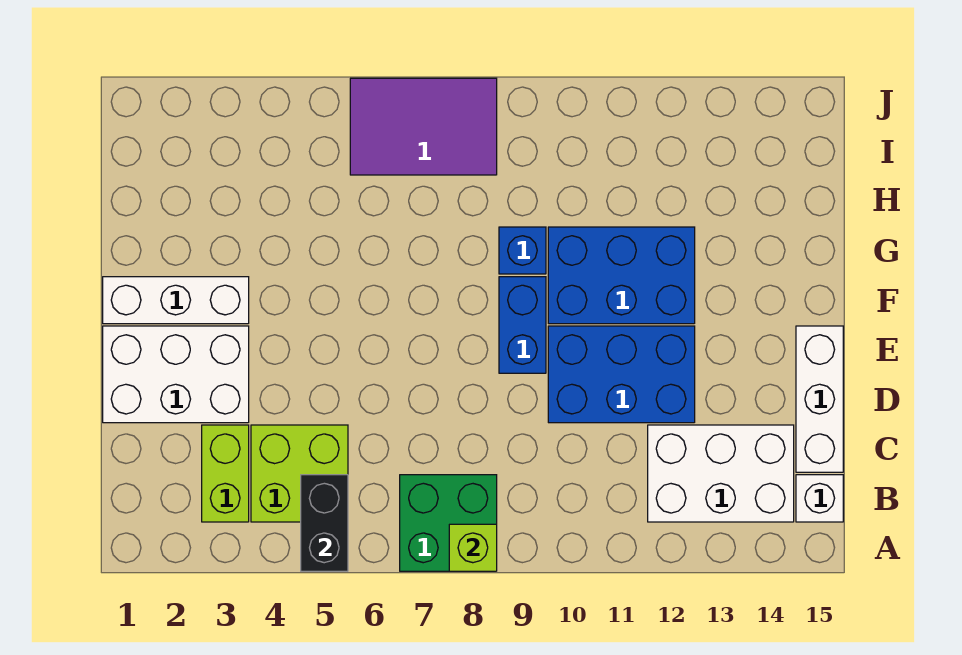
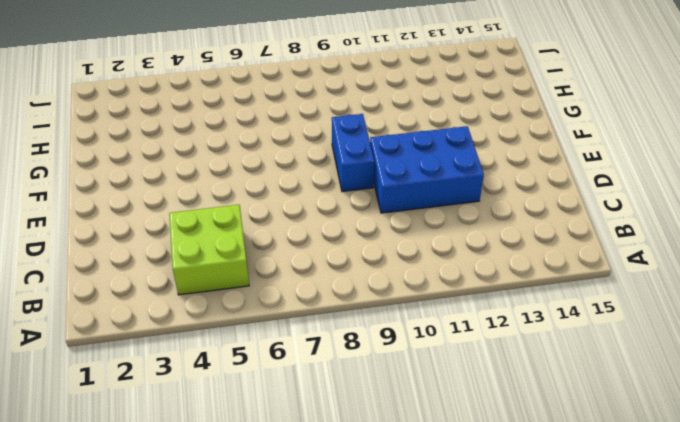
none -> green 2x2 brick [400,475,497,571]
none -> lime 1x2 brick [202,425,249,522]
none -> white 2x3 brick [648,425,794,522]

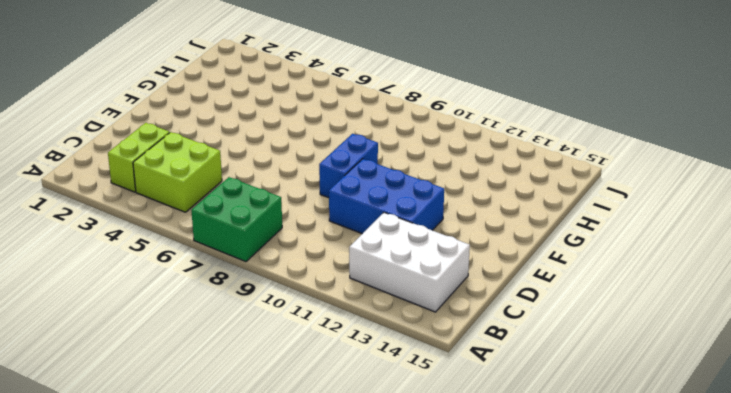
none -> white 1x1 brick [796,475,843,522]
none -> white 1x3 brick [796,326,843,472]
none -> white 2x3 brick [103,326,249,423]

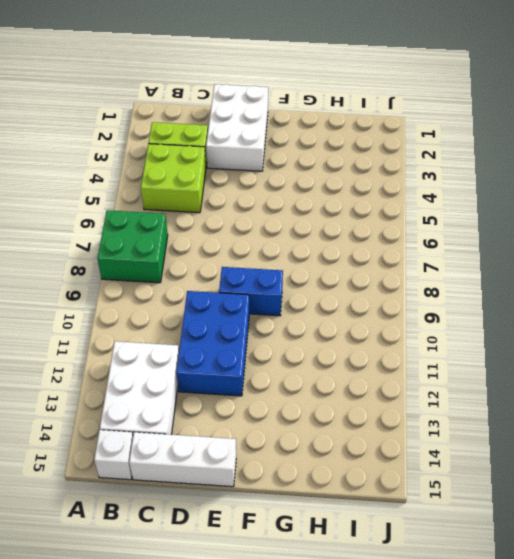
none -> white 1x3 brick [103,277,249,324]
none -> blue 2x3 brick [548,227,695,324]
none -> blue 1x1 brick [499,227,546,274]

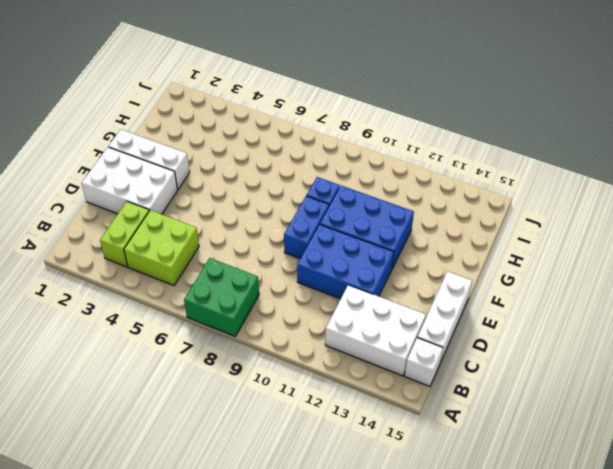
none -> purple 2x3 tile [350,78,497,175]
none -> black 1x2 brick [301,475,348,571]
none -> lime 1x1 brick [449,524,497,571]

